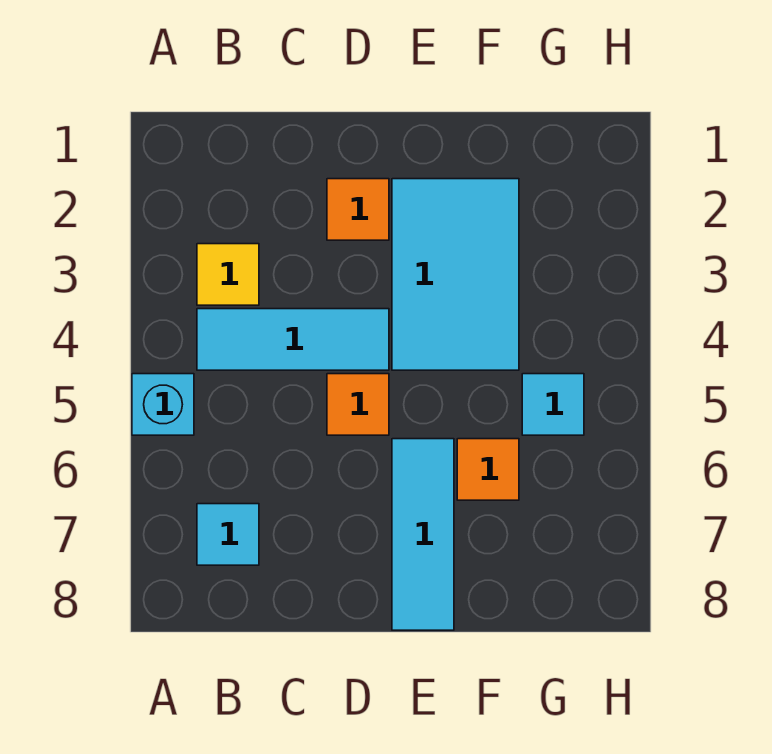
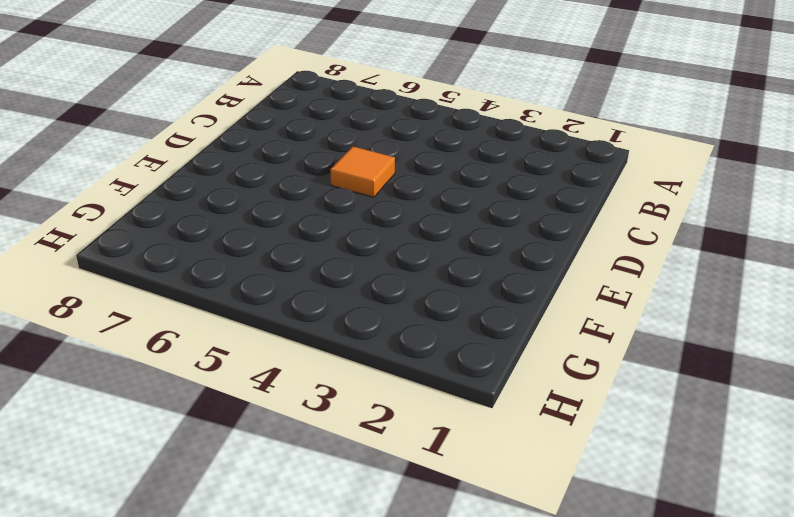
none -> cyan 1x1 brick [132,374,194,435]
none -> yellow 1x1 tile [197,244,259,305]

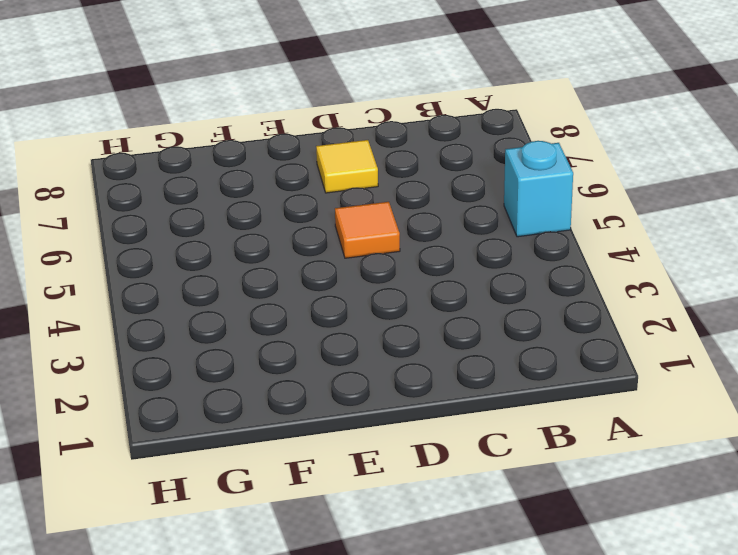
yellow 1x1 tile [316,140,378,193] -> yellow 1x1 tile moved to [197,244,259,305]
none -> cyan 1x3 tile [197,309,389,370]
none -> cyan 1x1 tile [197,504,259,565]

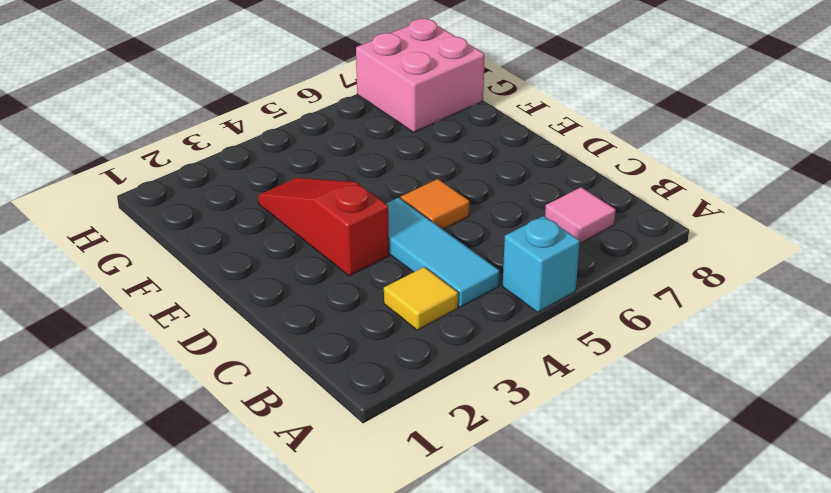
pink 1x1 tile [545,187,616,243] -> cyan 1x1 tile [197,504,259,565]
red 1x3 slope [258,178,389,276] -> cyan 2x3 tile [392,179,519,370]
pink 2x2 brick [356,19,485,132] -> none
none -> orange 1x1 tile [327,179,389,240]
none -> cyan 1x3 tile [392,439,454,630]

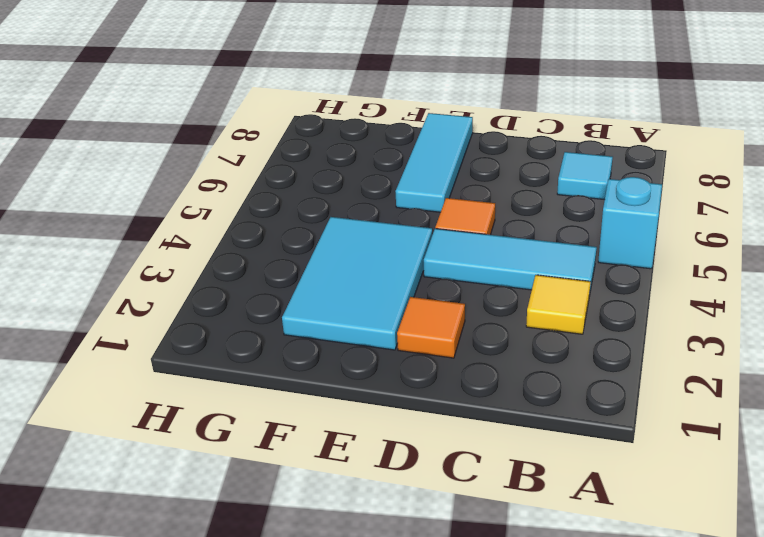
none -> orange 1x1 tile [457,439,519,500]
none -> cyan 1x1 tile [522,374,584,435]

